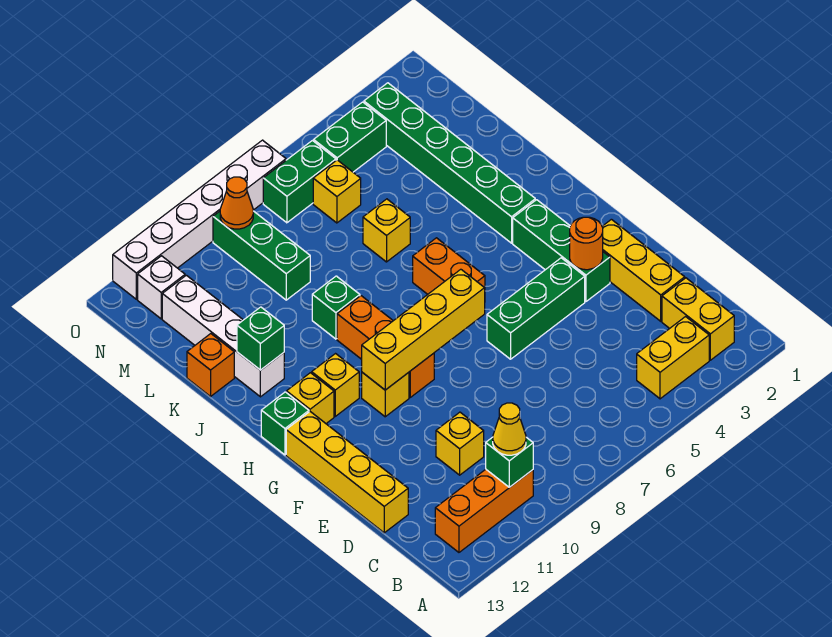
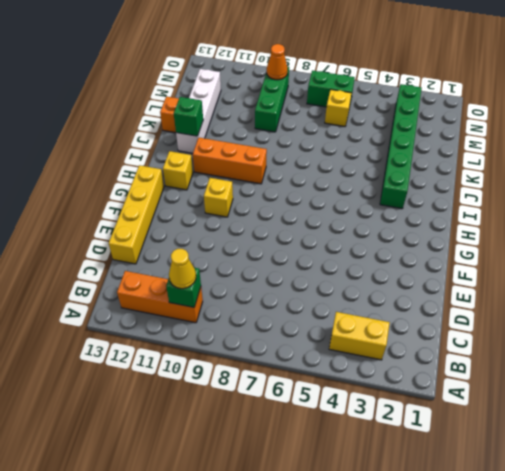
orange 1x3 brick [193,138,267,184] -> orange 1x3 brick turned to [337,296,434,397]
none -> yellow 1x2 brick [662,278,734,360]
none -> yellow 1x3 brick [602,219,685,321]
none -> yellow 1x1 brick [436,412,484,475]
none -> green 1x3 brick [513,200,610,301]

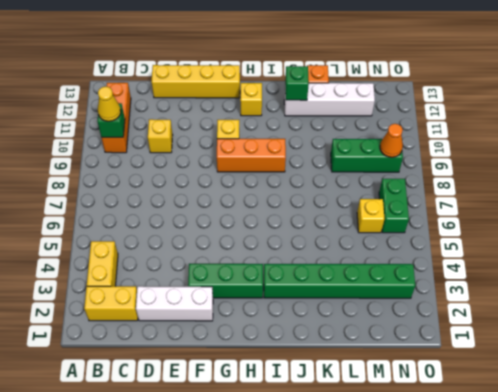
white 1x3 brick [136,286,213,321] -> yellow 1x3 brick [602,219,685,321]
none -> green 1x3 brick [487,258,585,359]
none -> orange 1x2 brick [413,238,485,294]
none -> yellow 1x1 brick [312,354,359,416]
none -> green 1x1 brick [261,392,309,455]

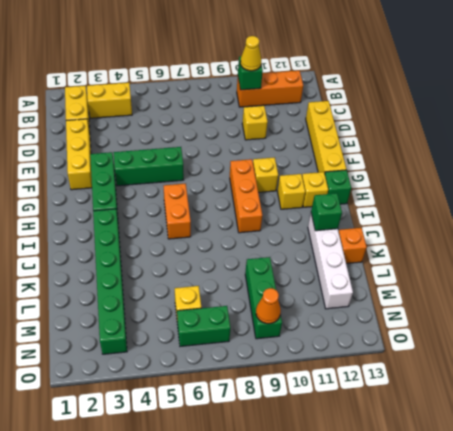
none -> green 1x1 brick [312,276,360,339]
none -> yellow 1x1 brick [363,199,410,262]
none -> green 1x2 brick [314,102,386,172]
none -> white 1x1 brick [138,256,185,319]

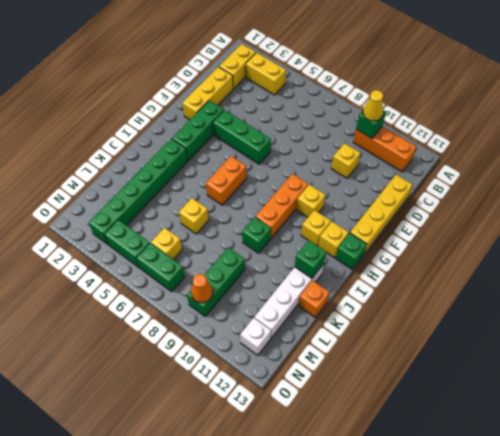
none -> white 1x6 brick [113,140,286,299]
none -> orange 1x1 round brick [570,217,603,270]
none -> yellow 1x4 brick [362,269,485,390]

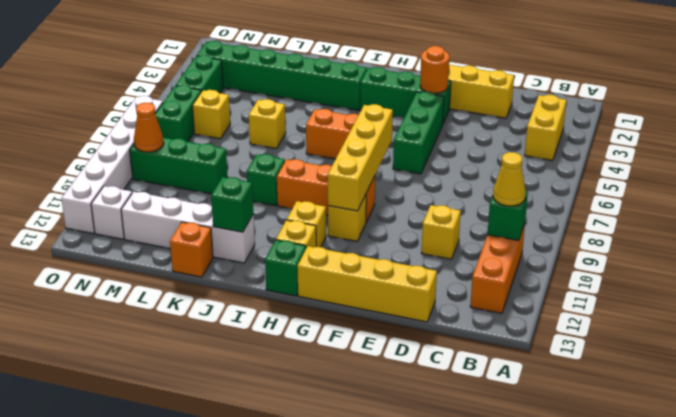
none -> yellow 1x2 brick [662,278,734,360]

